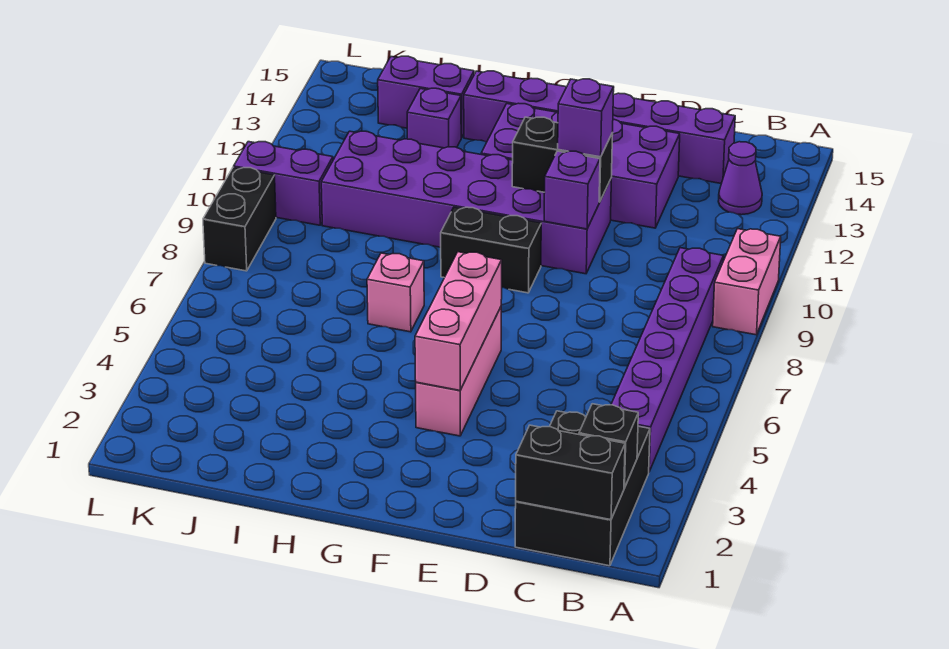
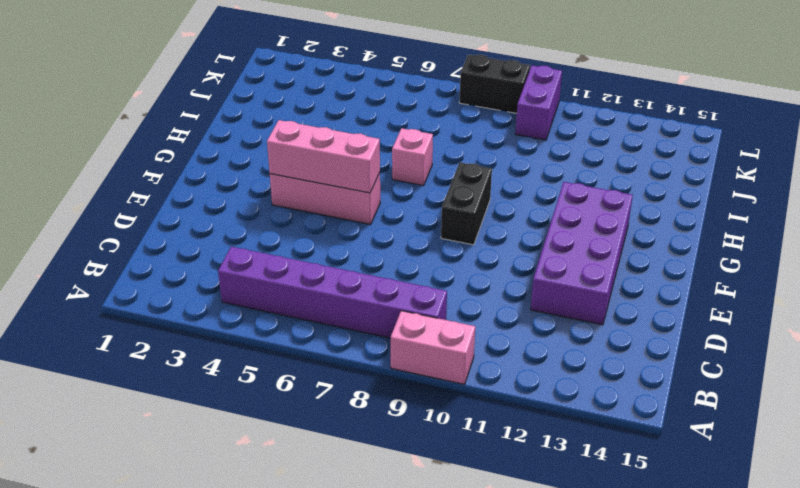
none -> black 2x3 brick [515,411,650,566]
none -> purple 1x1 cone [718,142,762,215]
none -> purple 1x6 brick [464,71,735,184]

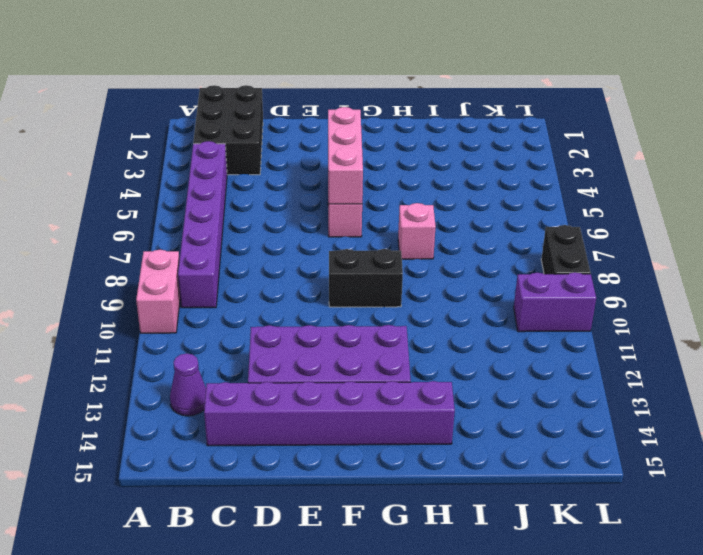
none -> purple 2x6 brick [321,131,611,274]
none -> purple 1x1 brick [407,88,461,148]
none -> purple 1x2 brick [378,56,474,138]

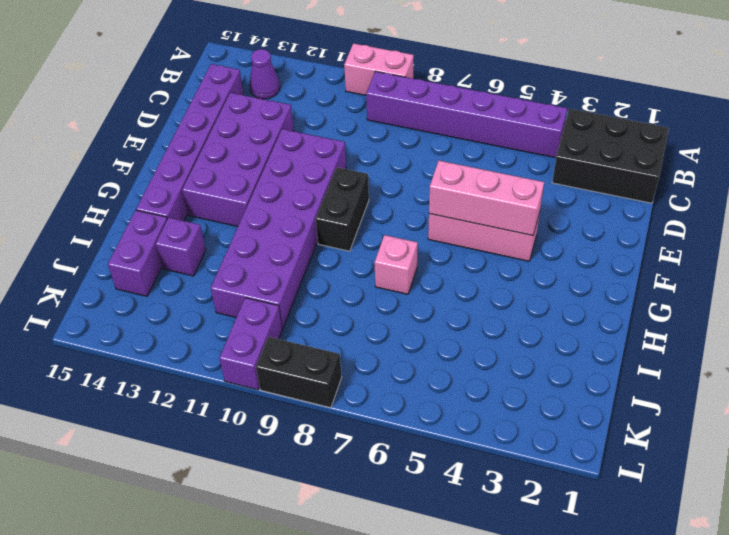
none -> black 1x2 brick [516,425,625,520]
none -> black 1x1 brick [579,404,638,488]
none -> purple 1x1 brick [544,151,600,229]

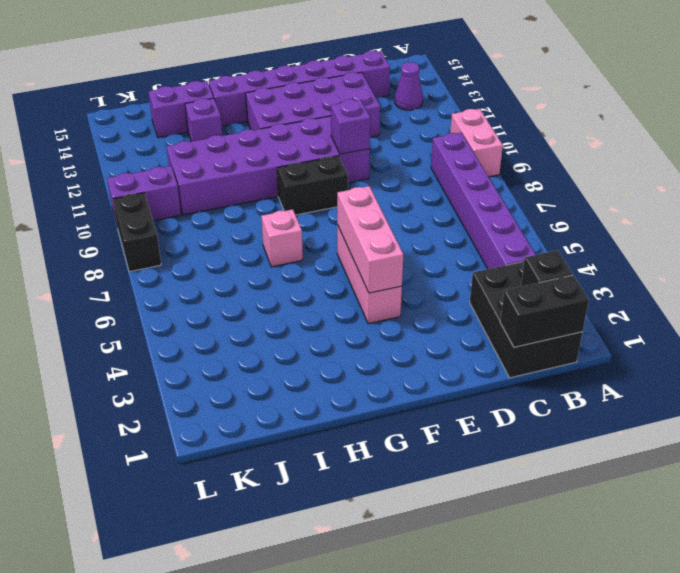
none -> black 1x2 brick [512,117,613,202]
none -> purple 1x1 brick [558,79,614,157]

